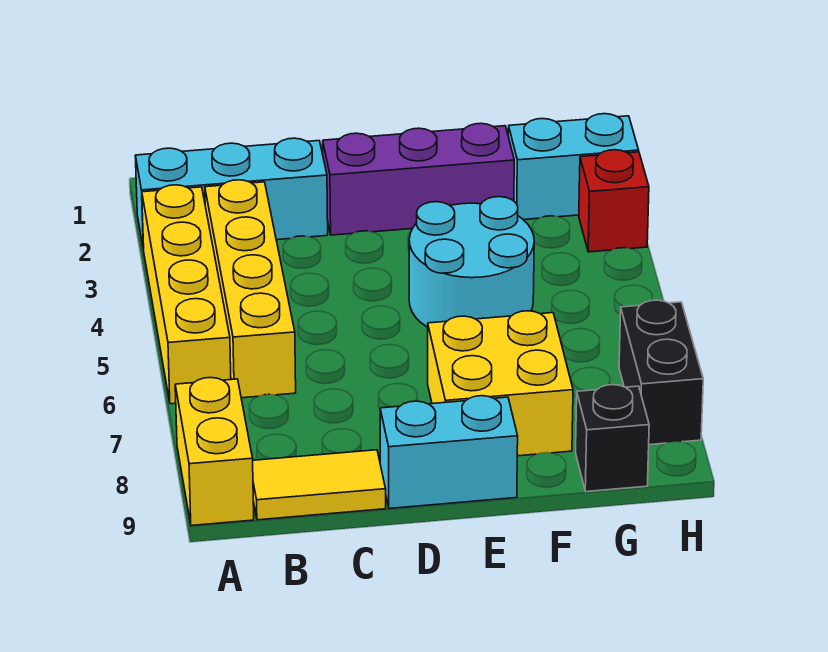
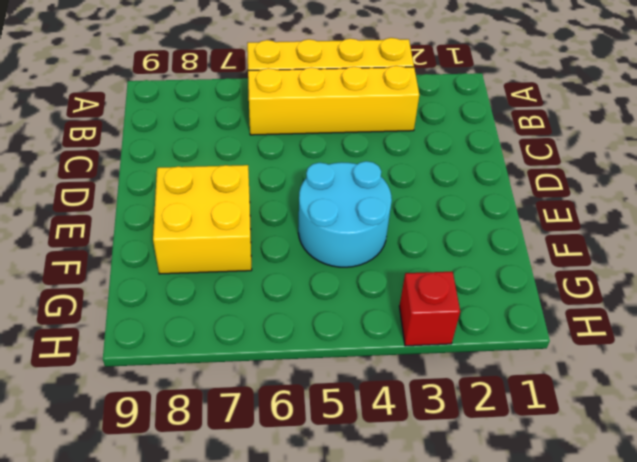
none -> cyan 1x3 brick [135,138,328,250]
none -> yellow 1x2 brick [175,378,254,526]
none -> yellow 1x2 tile [253,450,386,520]

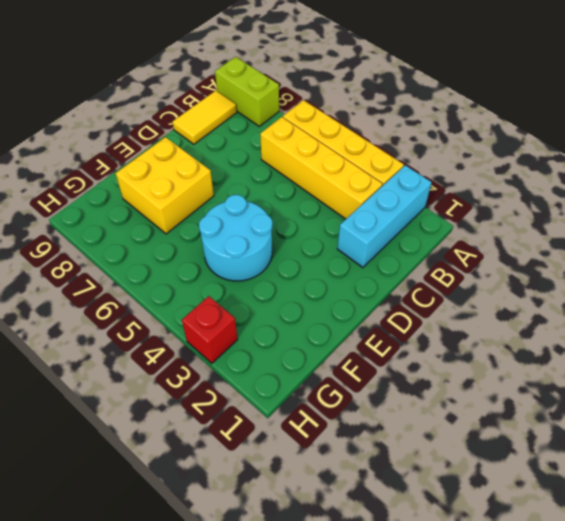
lime 1x2 brick [215,57,279,126] -> yellow 1x2 brick [175,378,254,526]
none -> purple 1x3 brick [323,123,514,235]
none -> cyan 1x2 brick [380,396,518,509]
none -> cyan 1x2 brick [508,114,639,220]

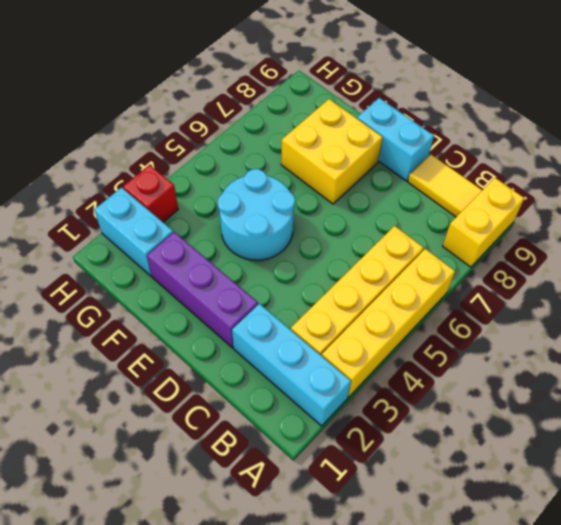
none -> black 1x1 brick [576,385,649,492]
none -> black 1x2 brick [619,300,703,445]

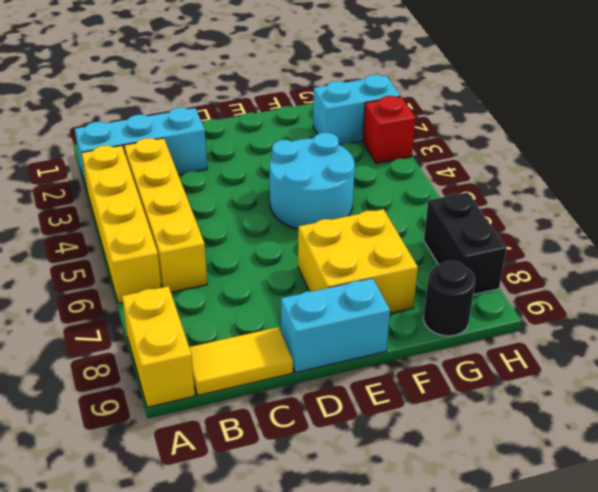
black 1x1 round brick [424,261,475,336] -> black 1x1 brick [576,385,649,492]
none -> purple 1x3 brick [323,123,514,235]

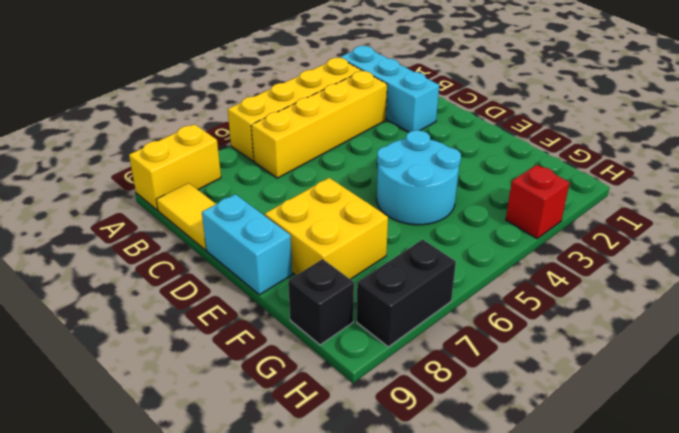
none -> purple 1x3 brick [323,123,514,235]
none -> cyan 1x2 brick [508,114,639,220]

